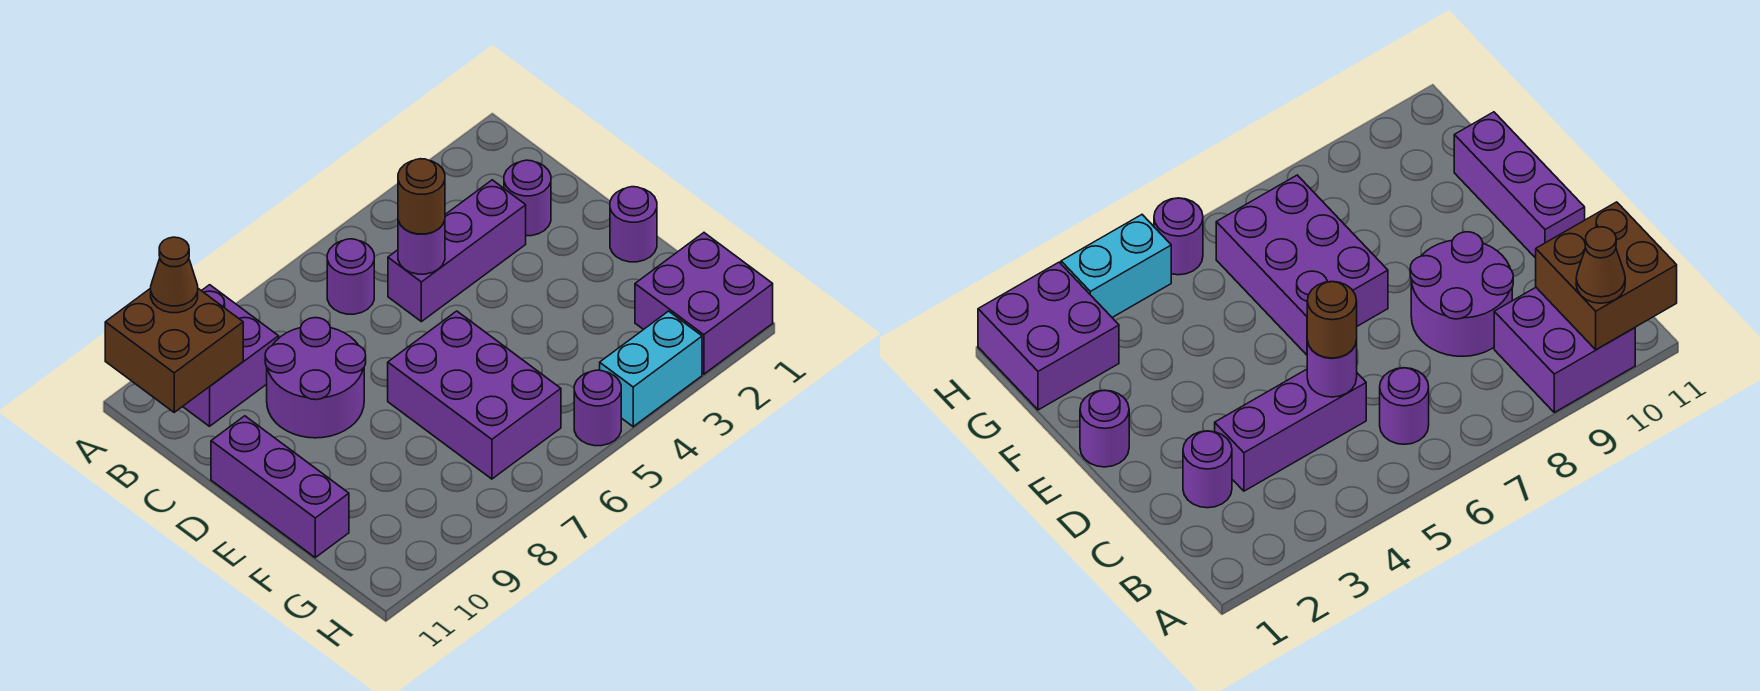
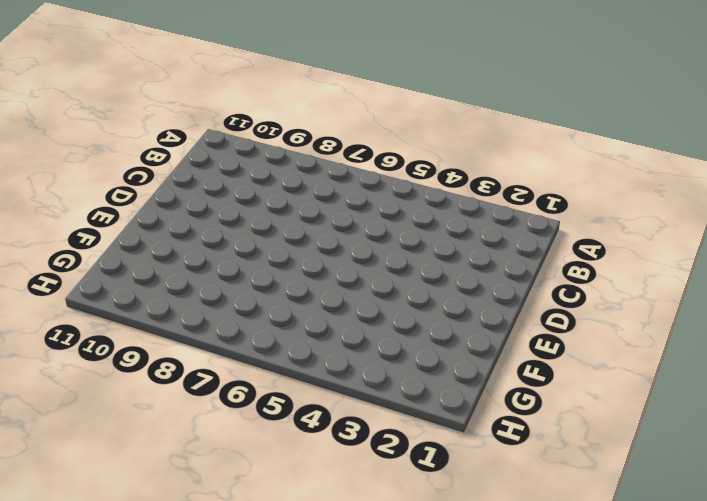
none -> purple 2x2 brick [183,285,279,426]
none -> purple 1x1 round brick [327,239,374,314]
none -> purple 1x1 round brick [504,160,551,236]

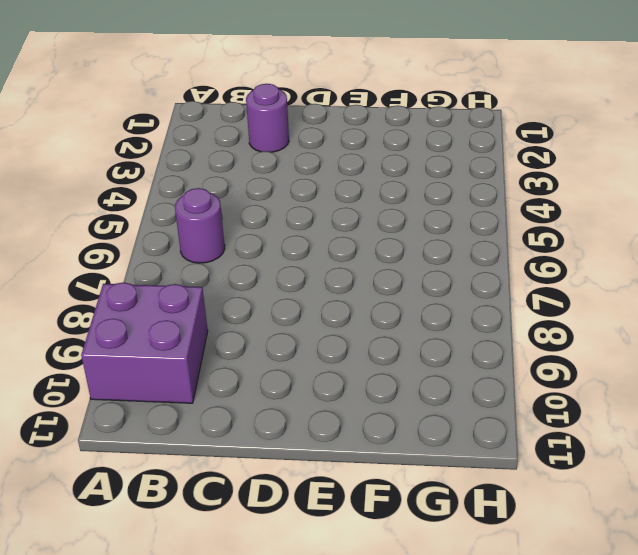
none -> purple 1x3 brick [388,180,526,322]
none -> purple 2x2 round brick [265,318,366,438]
none -> purple 1x3 brick [211,416,349,557]

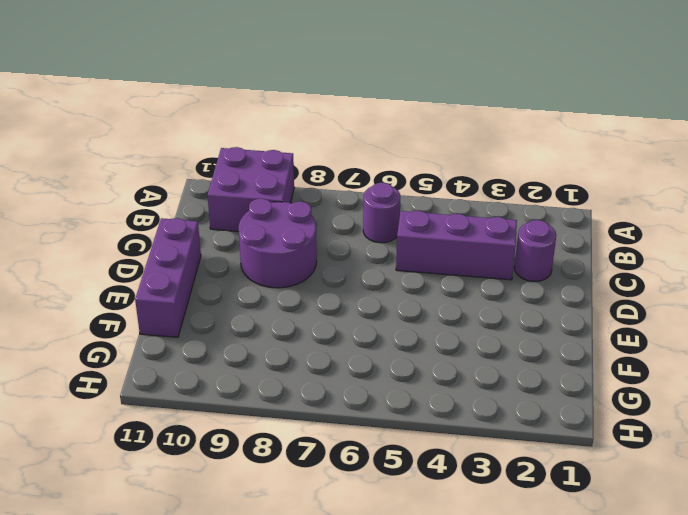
none -> purple 1x1 round brick [610,187,657,262]
none -> purple 2x3 brick [388,311,561,479]
none -> purple 2x2 brick [635,233,773,374]

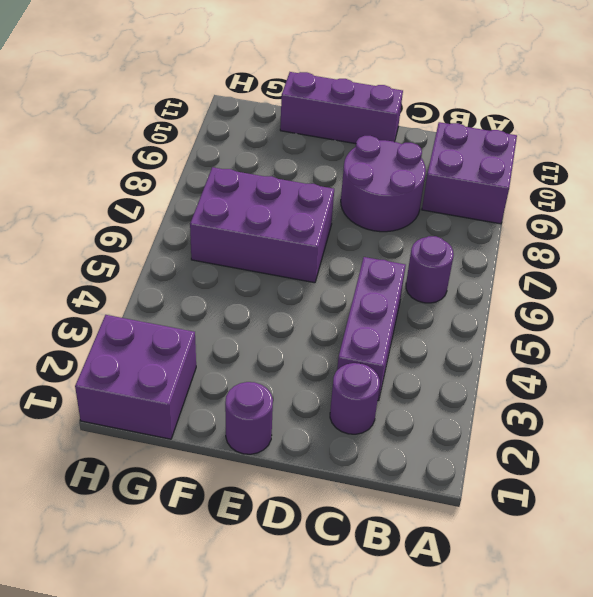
none -> cyan 1x2 brick [600,311,702,427]
none -> purple 1x1 round brick [574,370,621,446]
none -> brown 2x2 brick [105,288,243,412]

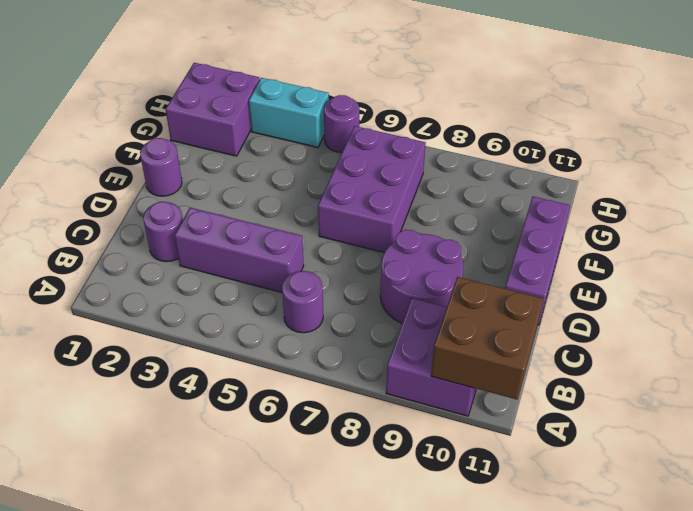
none -> purple 1x1 round brick [398,221,445,274]
none -> brown 1x1 cone [151,237,198,313]
none -> brown 1x1 round brick [398,159,445,234]

